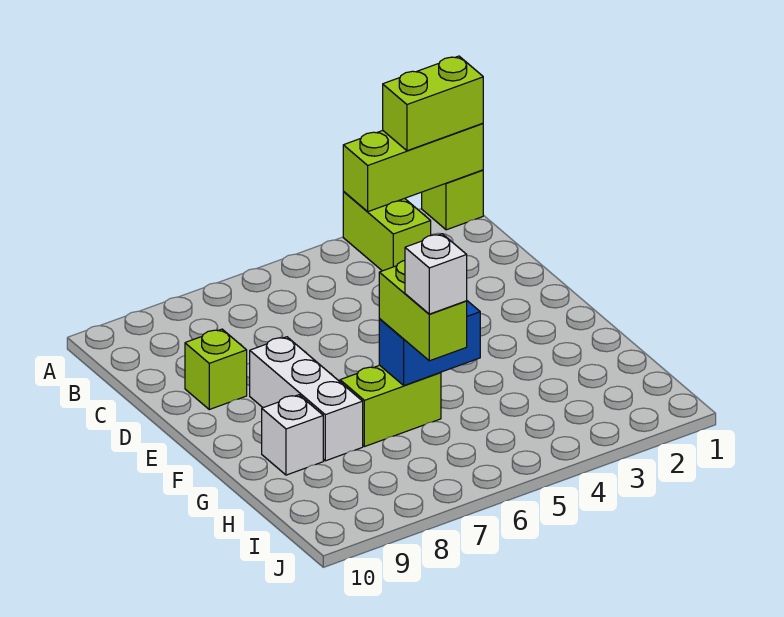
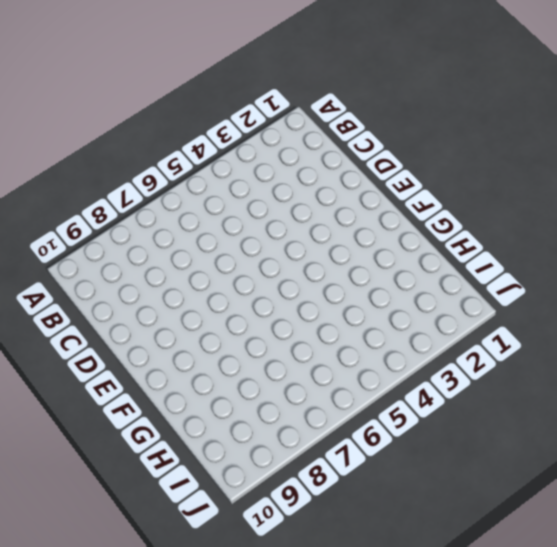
none -> lime 1x1 brick [422,170,483,230]
none -> lime 1x2 brick [343,191,431,271]

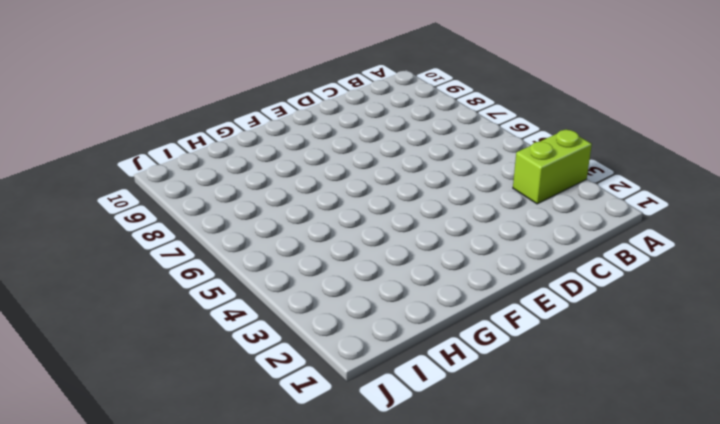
none -> lime 1x1 brick [422,170,483,230]
none -> lime 1x1 brick [185,329,247,409]

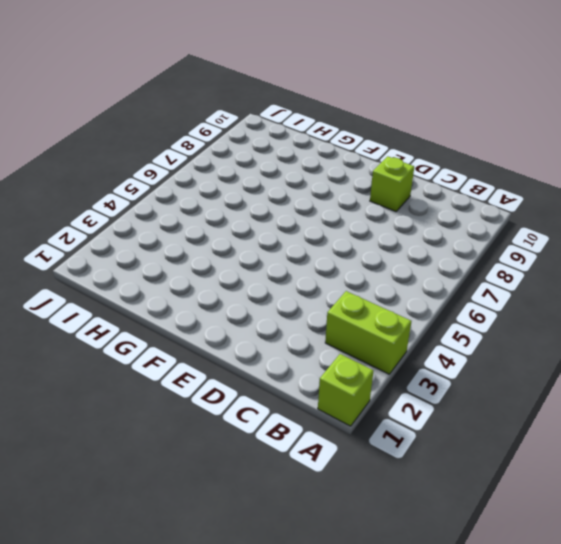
none -> white 1x3 brick [250,337,363,461]
none -> lime 1x2 brick [340,365,441,447]

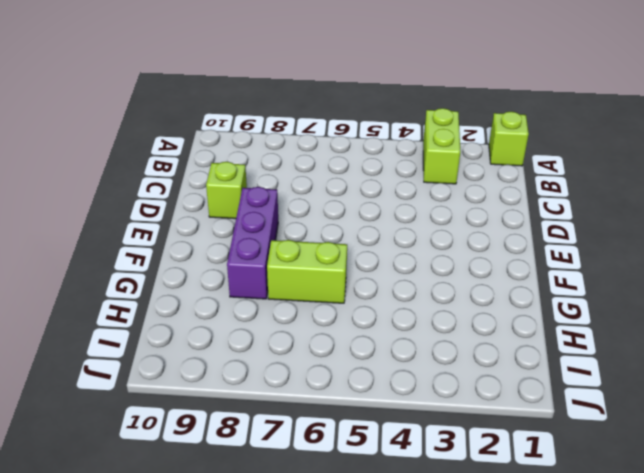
purple 1x3 brick [227,187,278,299] -> white 1x3 brick [250,337,363,461]
none -> white 1x1 brick [262,395,323,475]
none -> lime 1x3 brick [343,123,483,212]

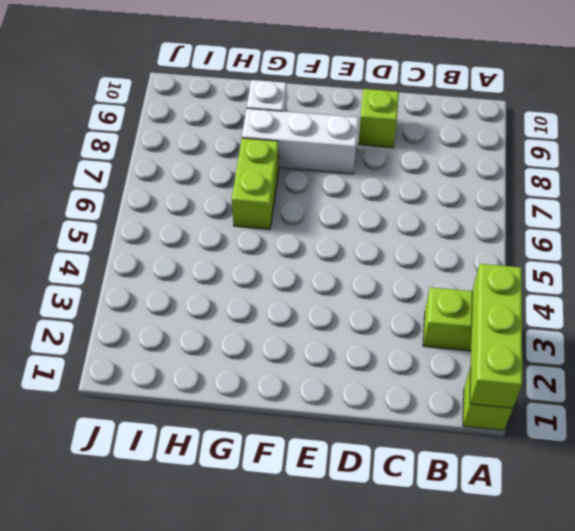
none -> blue 1x2 brick [379,301,480,385]
none -> lime 1x2 brick [383,56,483,151]

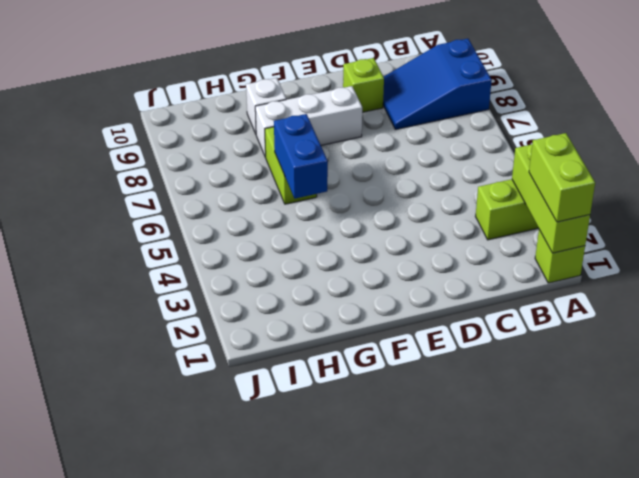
blue 2x3 slope [383,39,492,129] -> none
none -> lime 1x2 brick [379,261,467,361]
none -> white 1x1 brick [405,234,467,314]

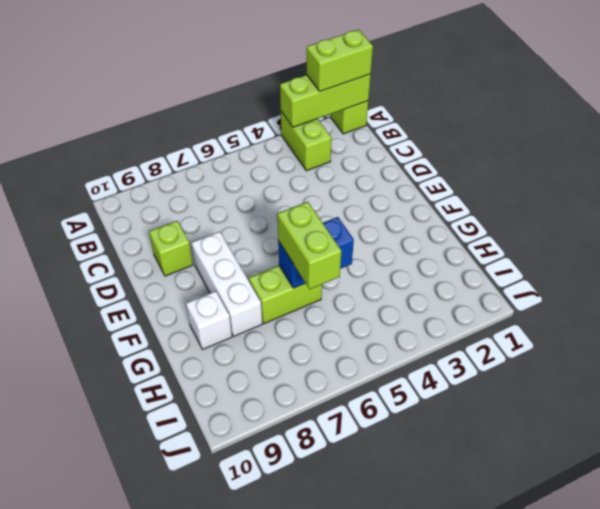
none -> white 1x1 brick [405,234,467,314]

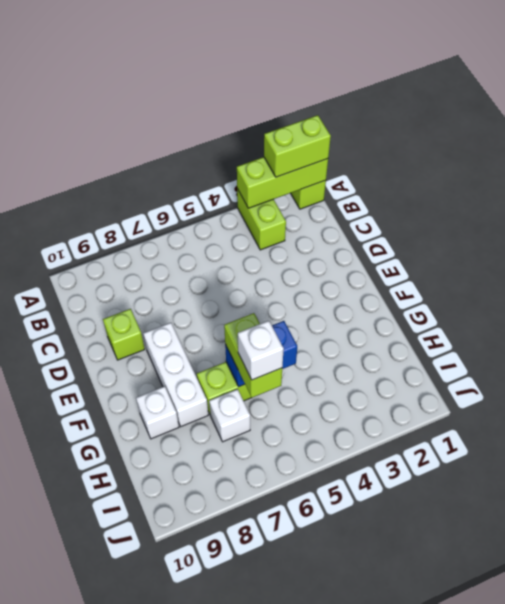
white 1x1 brick [209,389,250,442] -> none

